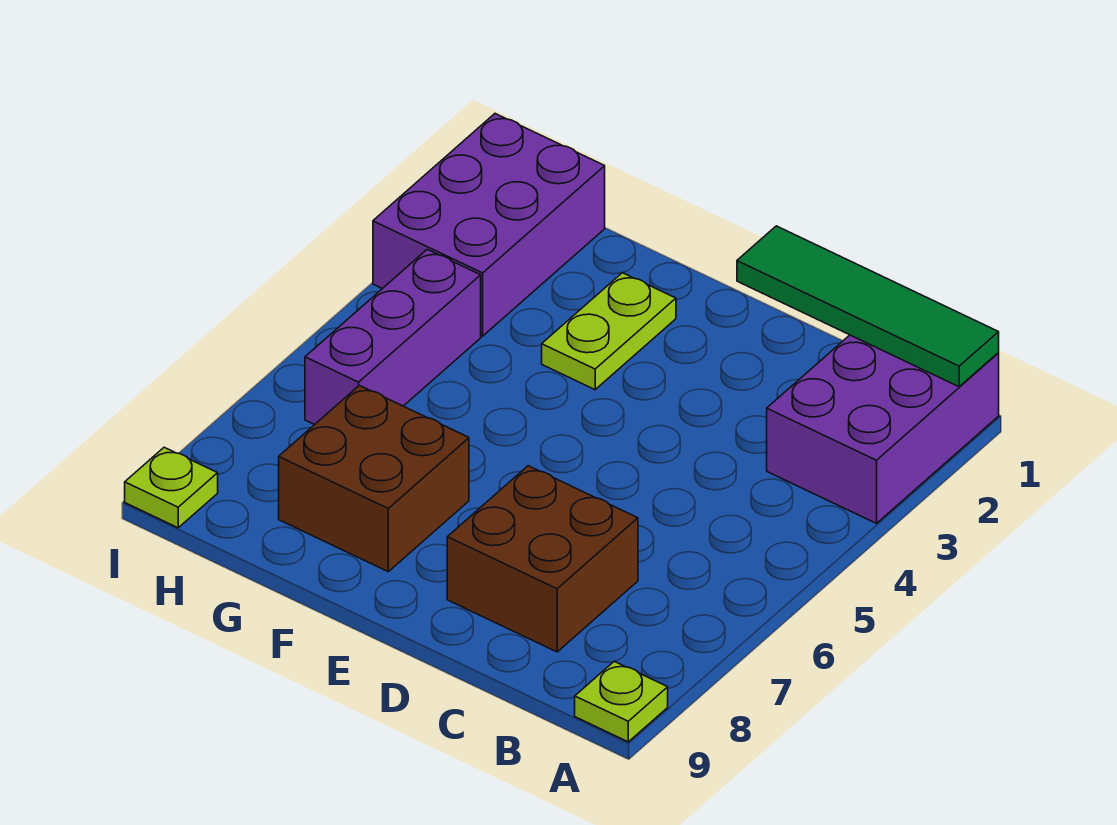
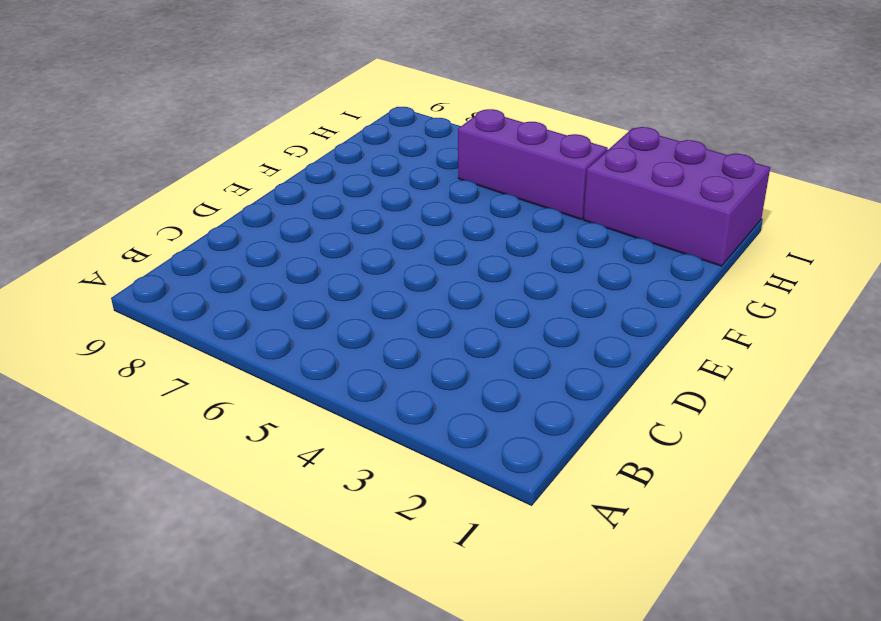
none -> purple 2x3 brick [767,335,999,523]
none -> lime 1x1 plate [575,661,668,742]

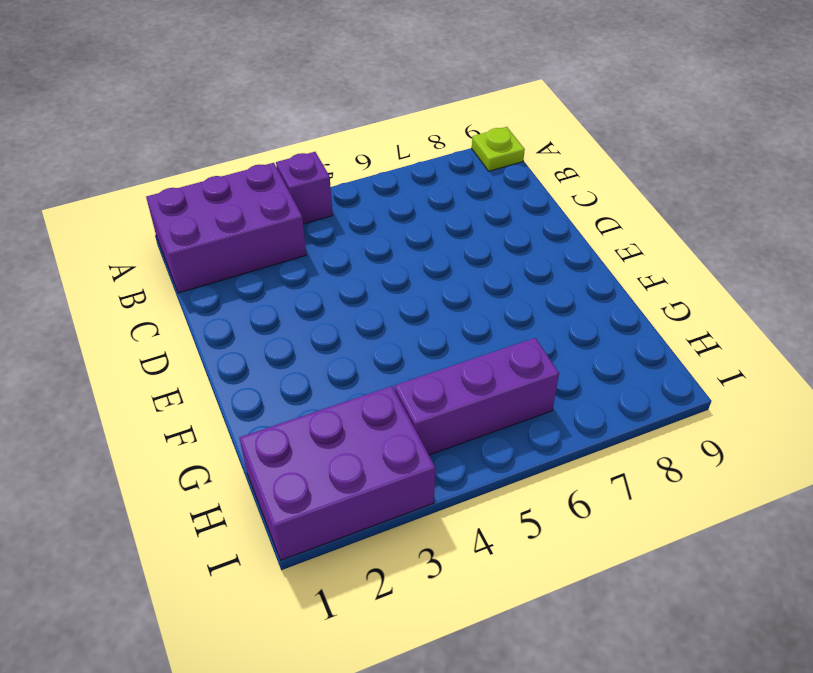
purple 1x1 brick [276,152,333,224] -> none
none -> brown 2x2 brick [447,466,638,652]
none -> lime 1x2 plate [542,273,676,390]

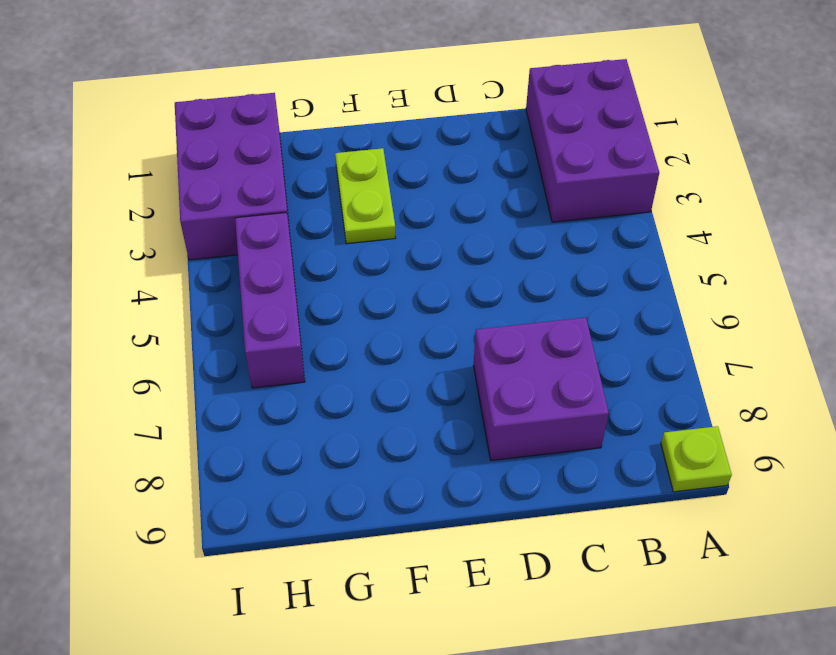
purple 2x2 brick [473,318,609,460] -> brown 2x2 brick [447,466,638,652]
none -> brown 2x2 brick [279,385,469,572]
none -> lime 1x1 plate [125,447,218,528]

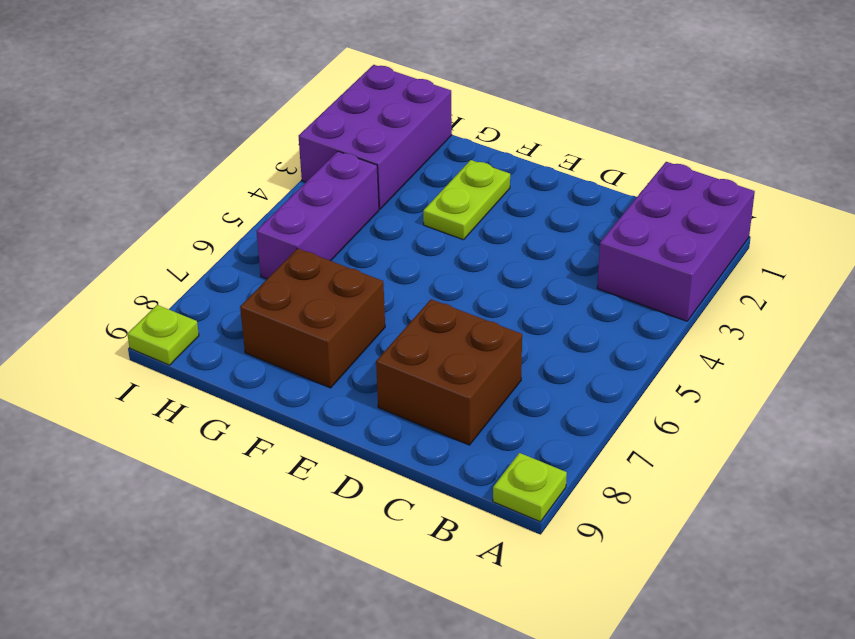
none -> green 1x4 tile [737,226,999,387]

